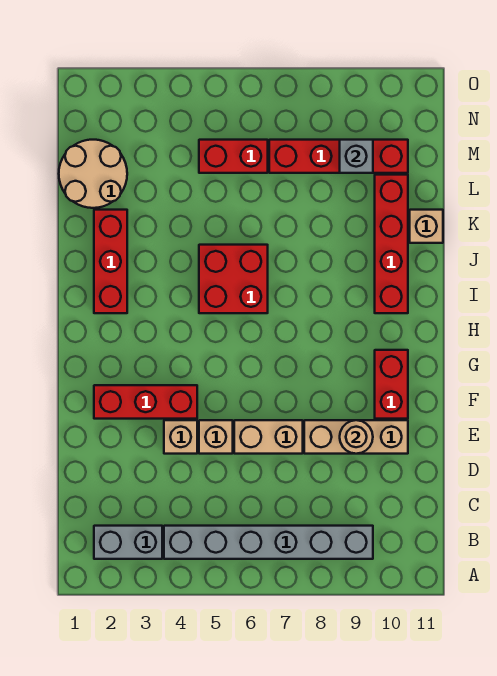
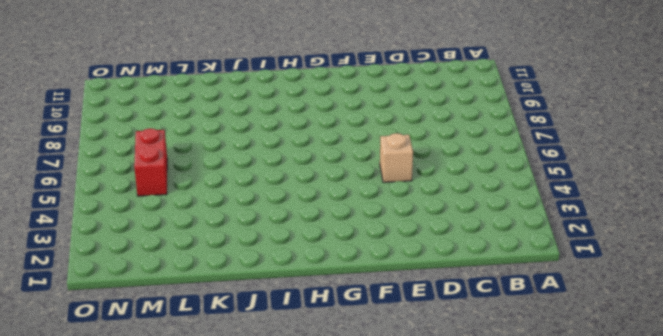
none -> grey 1x2 brick [94,526,162,559]
none -> grey 1x6 brick [164,526,373,559]
none -> tan 1x1 brick [164,420,197,454]

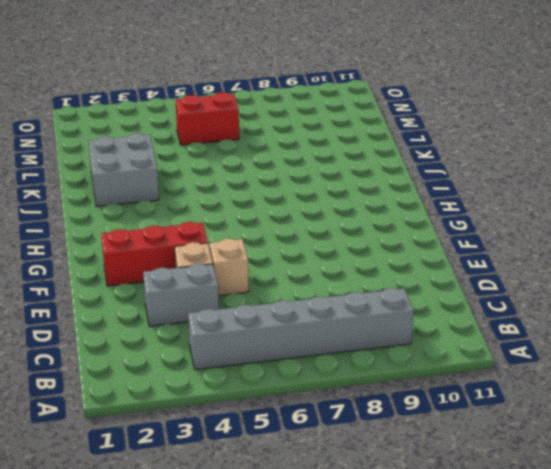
grey 1x2 brick [143,264,219,326] -> grey 1x2 brick moved to [94,526,162,559]
grey 2x2 brick [89,133,159,207] -> red 1x3 brick [94,210,127,313]
none -> tan 1x2 brick [234,420,303,454]
none -> tan 1x3 brick [304,420,408,454]
none -> red 1x2 brick [375,350,408,419]

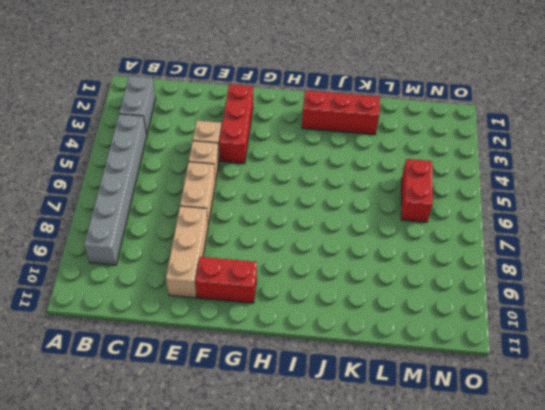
none -> red 2x2 brick [199,245,268,313]
none -> red 1x4 brick [375,175,408,313]
none -> tan 1x1 brick [410,210,443,243]

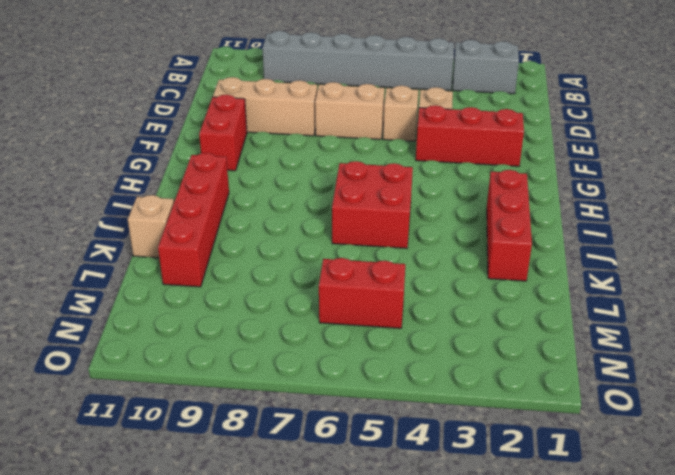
none -> tan 2x2 round brick [59,140,127,208]
none -> red 1x4 brick [269,140,408,173]
none -> tan 1x1 round brick [340,420,373,454]

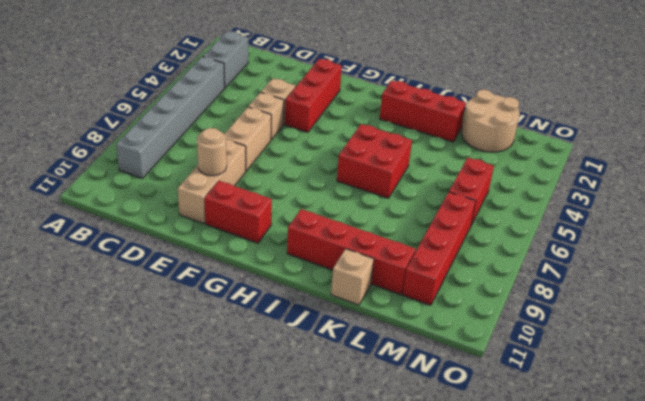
none -> grey 1x1 brick [340,140,373,173]

